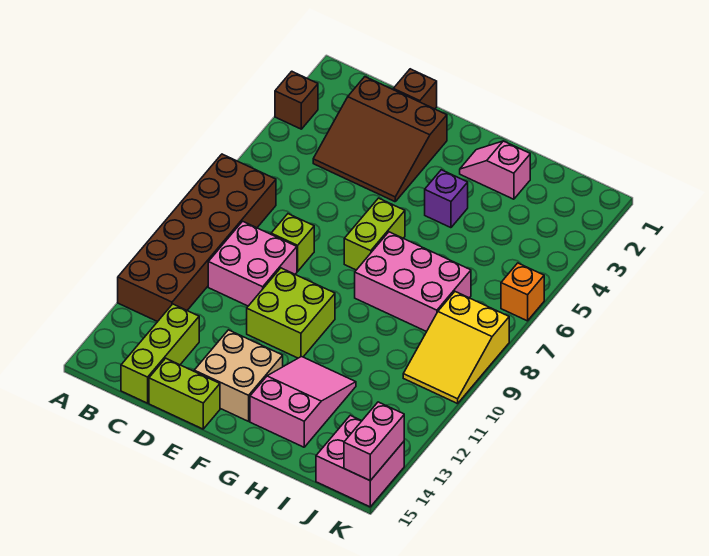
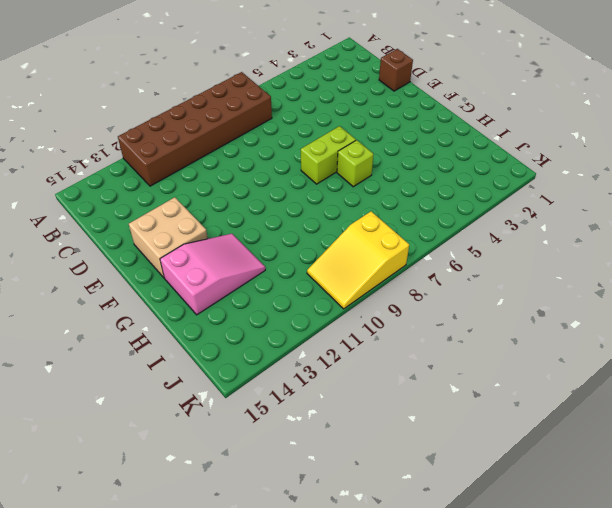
lime 1x1 brick [337,140,373,187] -> lime 1x1 brick moved to [271,214,314,271]
none -> brown 1x1 brick [275,71,318,129]
none -> brown 3x3 slope [313,77,447,202]
none -> pink 2x2 brick [208,221,297,306]

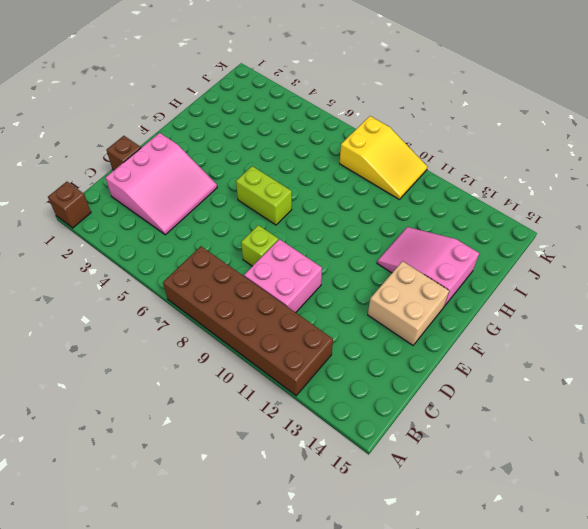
brown 1x1 brick [48,182,91,228] -> brown 1x1 brick moved to [275,71,318,129]
pink 3x3 slope [105,133,217,235] -> brown 3x3 slope [313,77,447,202]
none -> lime 1x3 brick [121,304,199,403]
none -> lime 1x2 brick [149,358,220,429]
none -> lime 2x2 brick [247,268,335,358]

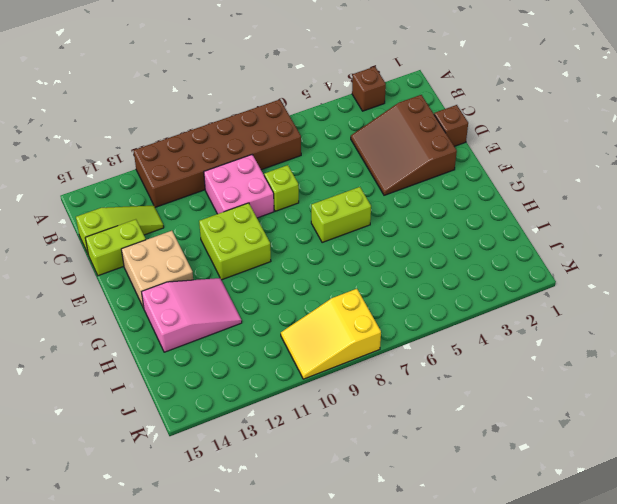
lime 1x3 slope [76,206,164,253] -> lime 1x3 brick [121,304,199,403]
lime 1x2 brick [85,219,146,276] -> lime 1x2 brick turned to [149,358,220,429]
none -> pink 1x2 slope [460,141,530,199]
none -> purple 1x1 brick [425,170,468,228]
none -> pink 2x3 brick [355,232,471,332]

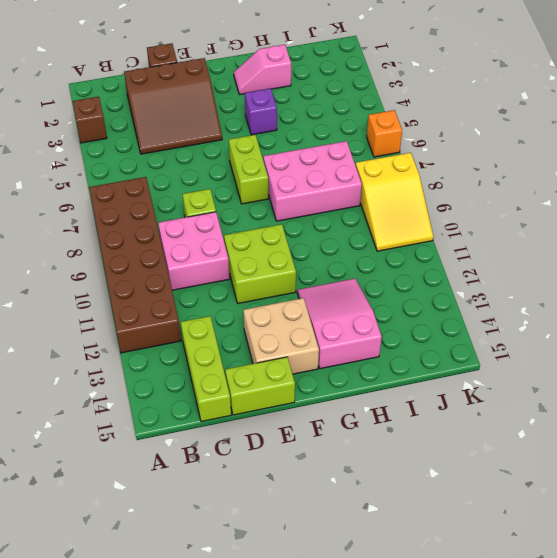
none -> pink 2x2 brick [316,415,404,507]
none -> pink 1x2 brick [344,402,404,481]

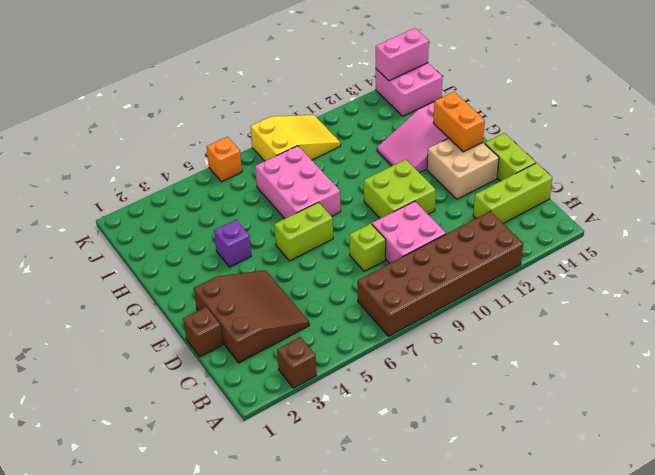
orange 1x2 brick [433,92,485,152] -> none
none -> pink 1x2 slope [460,141,530,199]

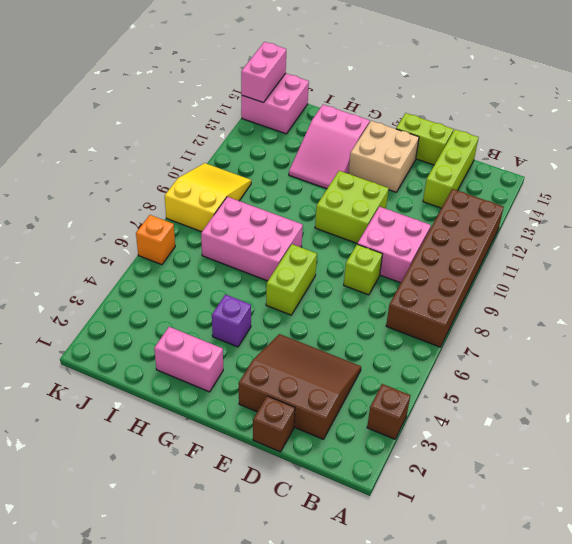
pink 1x2 brick [154,327,223,392] -> pink 1x2 slope [460,141,530,199]

